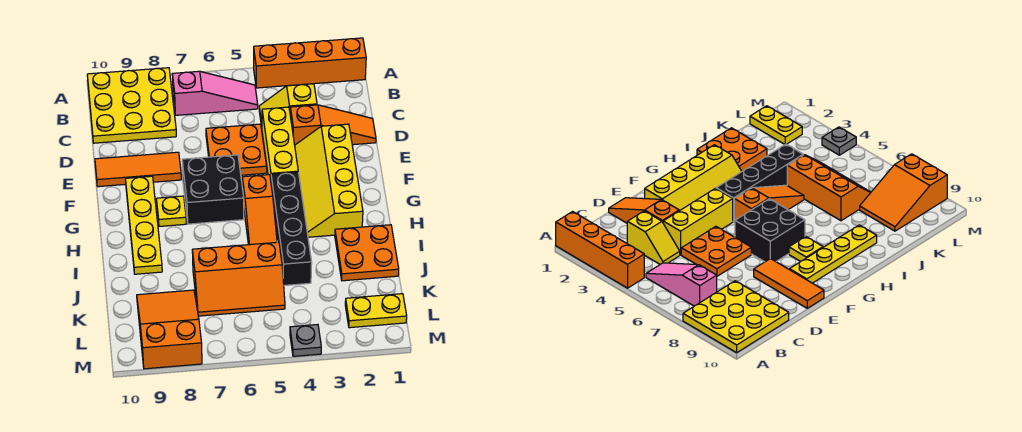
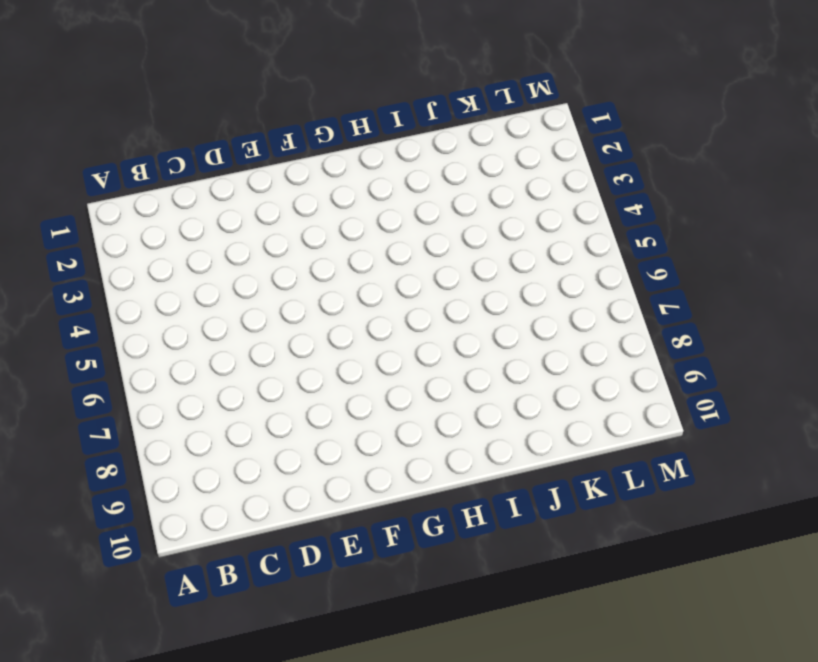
none -> orange 1x4 brick [254,38,366,88]
none -> yellow 3x3 plate [87,68,176,143]
none -> pink 1x3 slope [172,71,258,115]

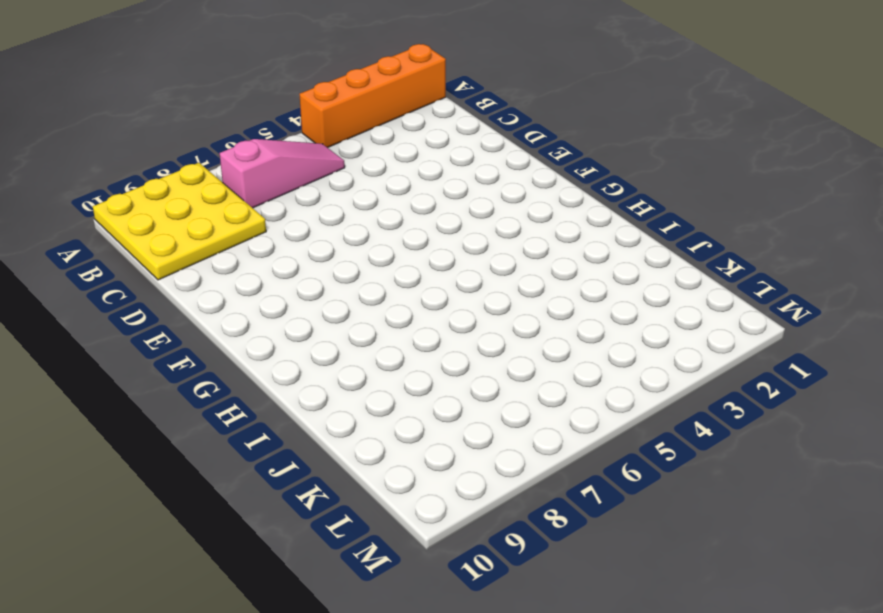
none -> yellow 1x2 slope [259,84,317,127]
none -> orange 1x3 slope [290,105,376,145]
none -> yellow 1x3 brick [262,107,298,180]

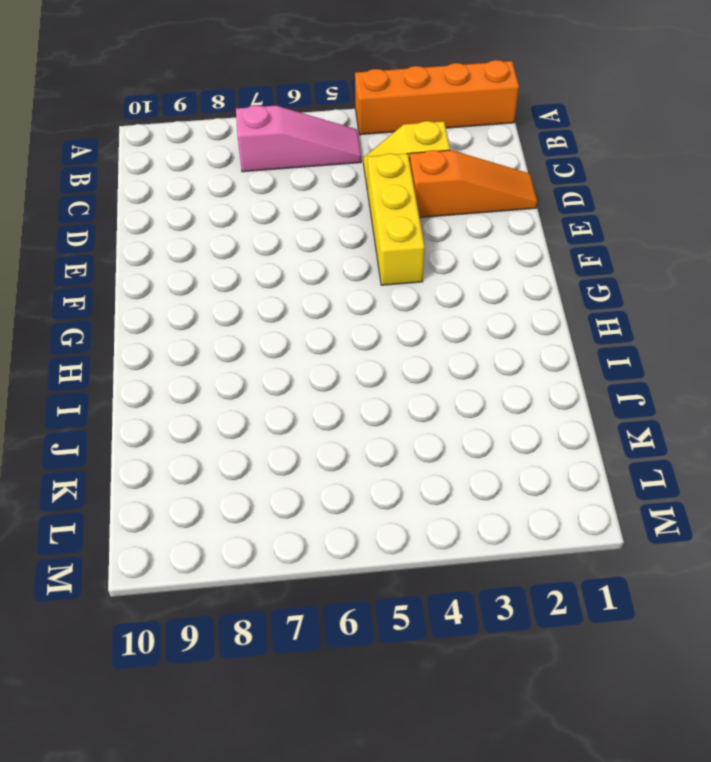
none -> yellow 3x3 plate [87,68,176,143]
none -> orange 2x2 plate [206,124,267,175]
none -> yellow 2x4 slope [295,124,363,237]

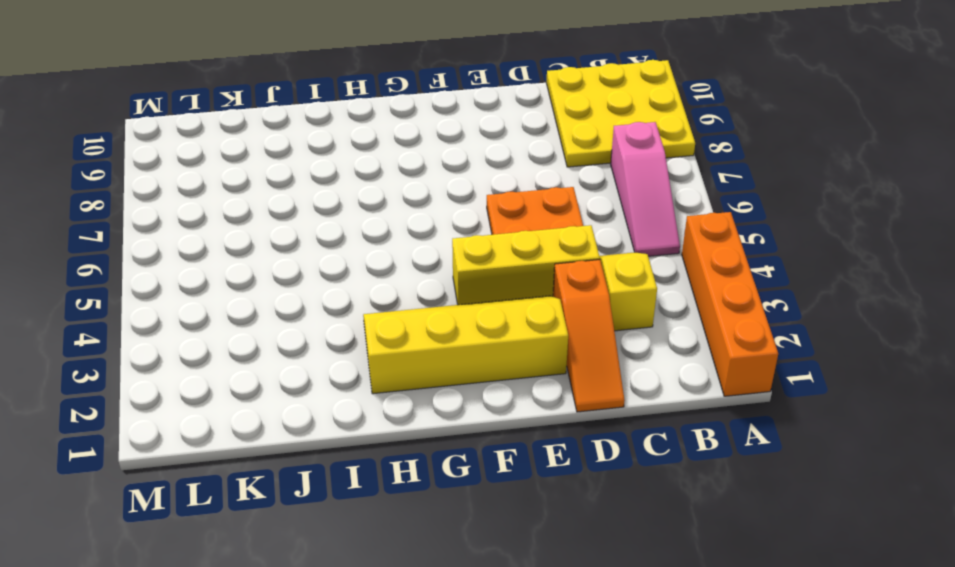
none -> orange 1x3 tile [95,152,181,187]
none -> black 2x2 brick [182,155,244,224]
none -> yellow 1x4 plate [126,176,162,274]

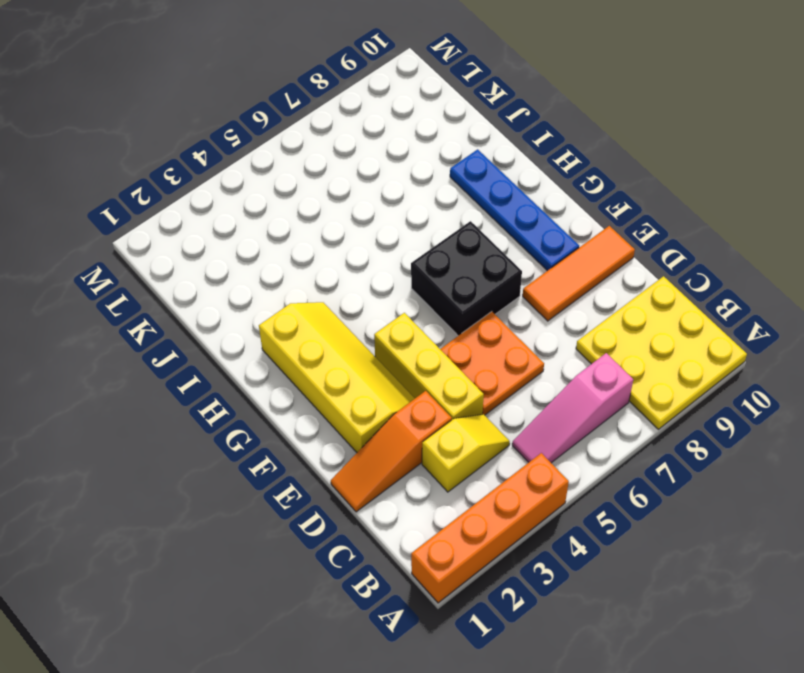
blue 1x4 plate [450,149,579,271] -> yellow 1x4 plate [126,176,162,274]
none -> black 1x4 brick [271,172,312,286]
none -> orange 1x3 slope [242,175,277,245]
none -> yellow 1x1 plate [156,196,186,226]

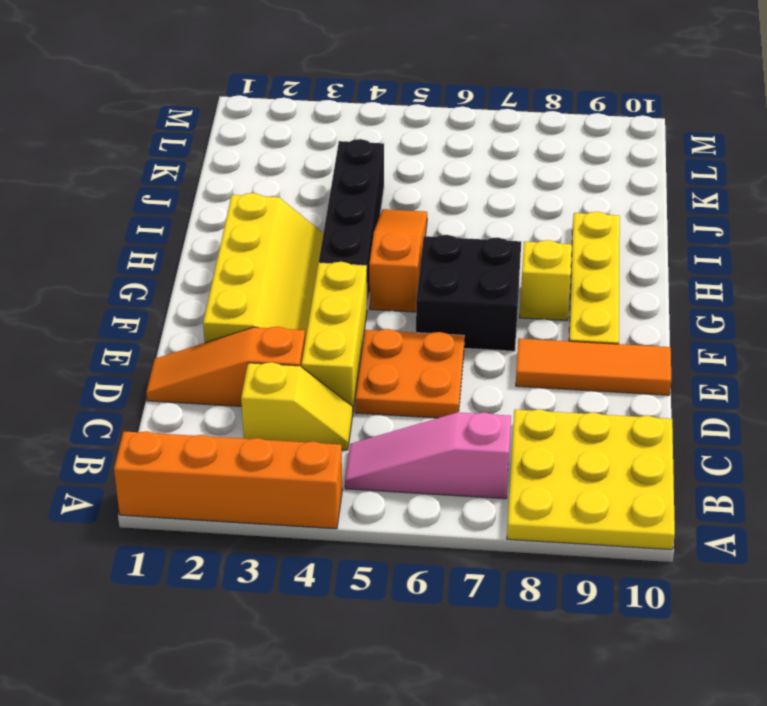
yellow 1x1 brick [519,240,572,321] -> yellow 1x1 plate [156,196,186,226]
none -> orange 2x2 plate [335,225,399,281]
none -> orange 2x3 slope [192,242,285,316]
none -> orange 2x3 slope [137,290,202,369]

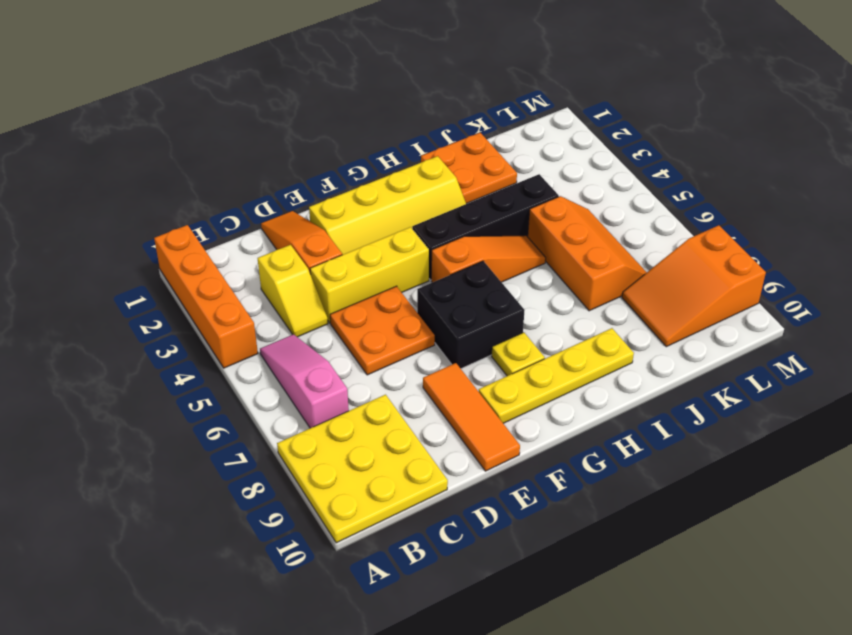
none -> yellow 1x2 plate [345,294,407,328]
none -> grey 1x1 plate [290,325,321,356]

